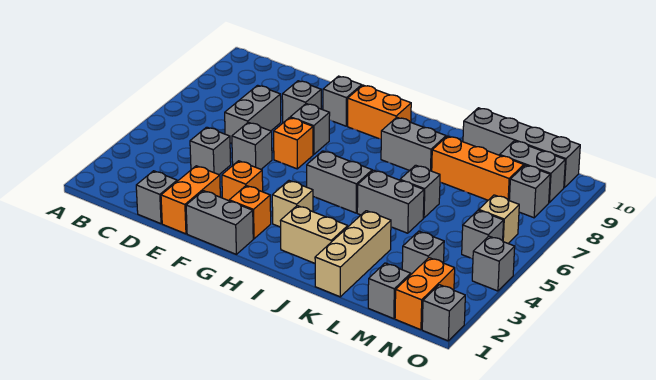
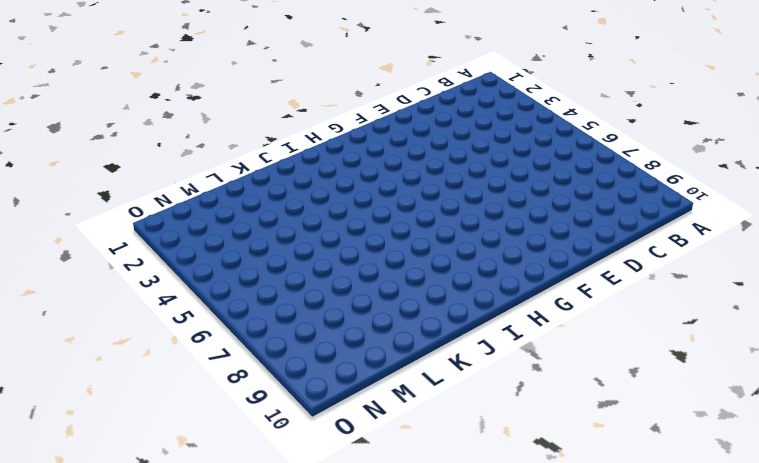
none -> grey 1x1 brick [136,171,177,224]
none -> grey 1x1 brick [190,127,231,175]
none -> grey 1x2 brick [225,85,281,144]
none -> orange 1x2 brick [161,166,220,234]

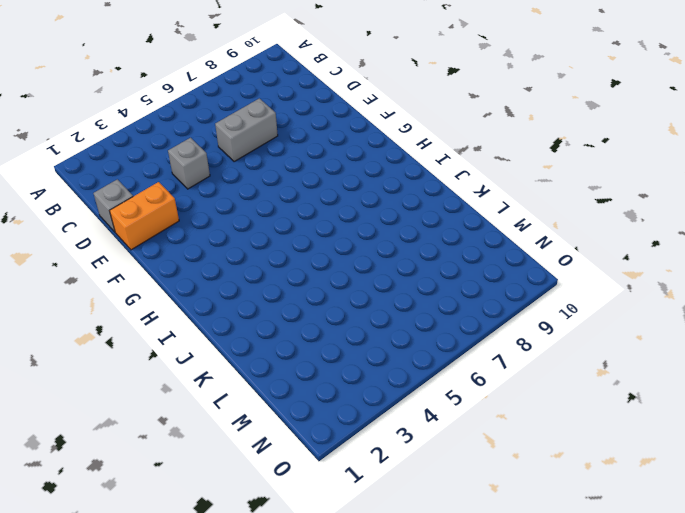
none -> grey 1x1 brick [232,122,272,169]
none -> grey 1x1 brick [282,81,321,123]
none -> grey 1x2 brick [186,191,253,254]
none -> orange 1x1 brick [222,161,263,201]

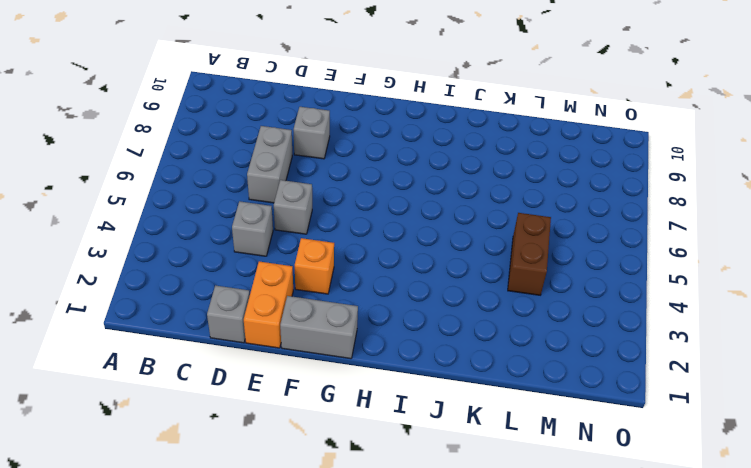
brown 1x2 brick [508,213,551,295] -> none
none -> orange 1x1 brick [274,118,313,169]
none -> grey 1x1 brick [290,104,330,154]
none -> grey 1x1 brick [323,76,362,126]
none -> orange 1x1 brick [229,186,271,239]

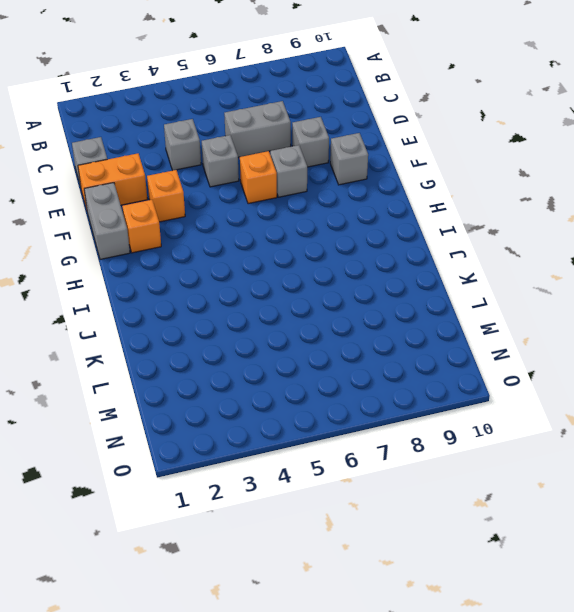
none -> orange 1x2 brick [348,85,411,139]
none -> tan 1x1 brick [272,181,313,227]
none -> grey 1x2 brick [307,151,372,213]
none -> tan 1x2 brick [280,206,348,263]

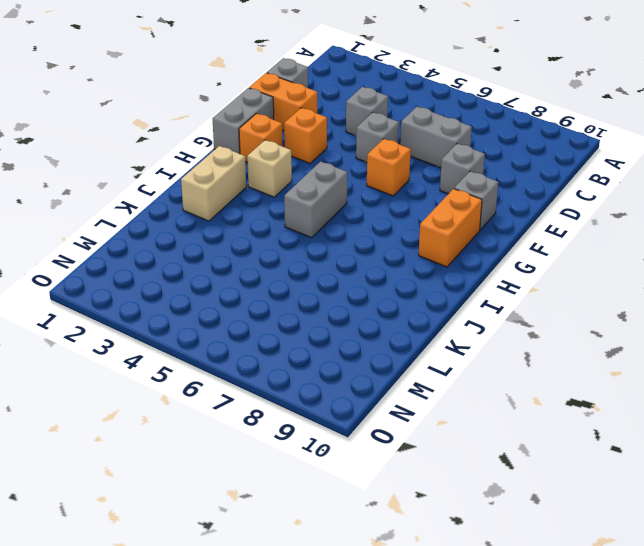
none -> grey 1x1 brick [290,104,330,154]
none -> grey 1x2 brick [381,117,446,171]
none -> grey 1x2 brick [357,170,424,233]
none -> tan 1x3 brick [315,211,391,297]

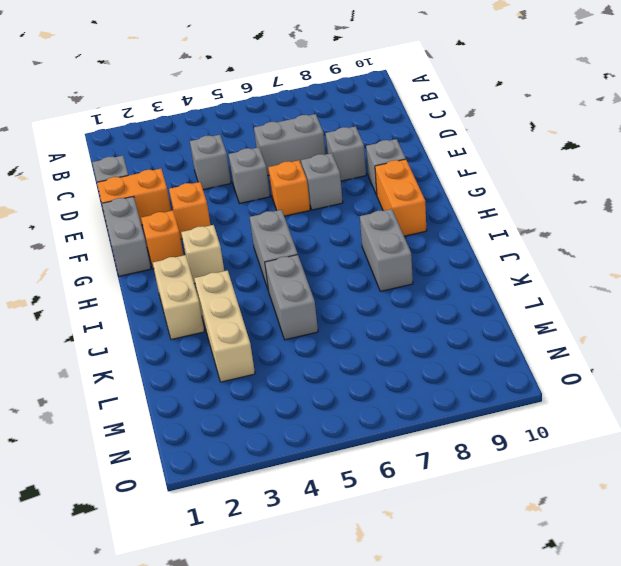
tan 1x3 brick [194,270,255,382] -> tan 1x3 brick turned to [315,211,391,297]
none -> grey 1x1 brick [400,165,440,218]
none -> orange 1x3 brick [432,136,524,200]
none -> grey 1x4 brick [463,108,580,187]
none -> grey 1x1 brick [368,263,411,319]

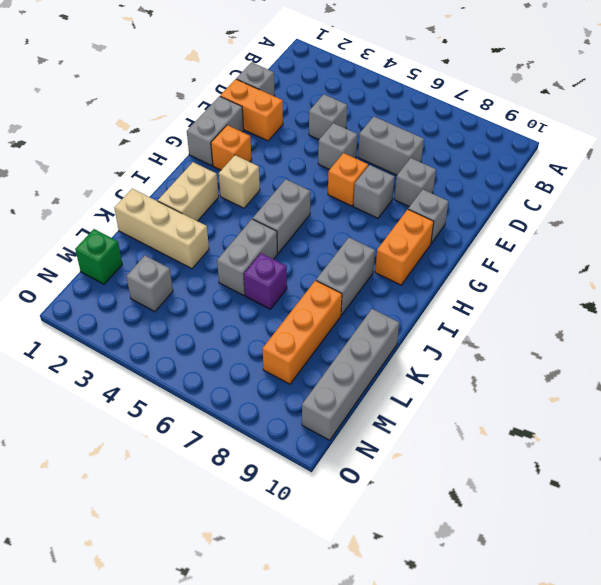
purple 1x1 brick [244,253,287,309] -> grey 1x1 brick [400,165,440,218]
green 1x1 brick [75,229,122,284] -> grey 1x1 brick [368,263,411,319]
none -> orange 1x1 brick [222,161,263,201]
none -> grey 1x2 brick [500,141,565,202]
none -> orange 1x2 brick [395,258,455,330]
none -> grey 1x1 brick [462,210,504,259]

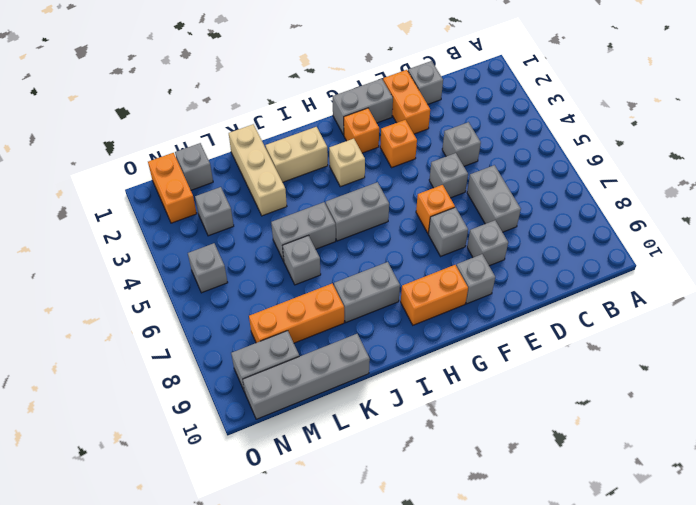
none -> tan 1x1 brick [479,195,519,243]
none -> grey 1x1 brick [509,165,550,218]
none -> grey 1x1 brick [422,285,465,341]
none -> grey 1x1 brick [472,236,515,291]

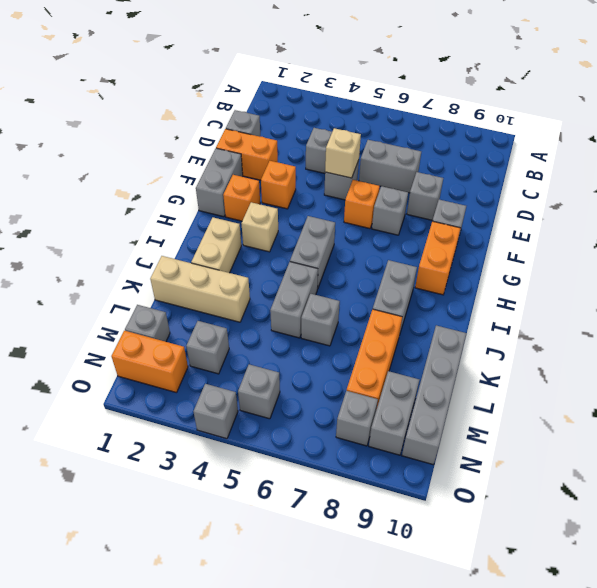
tan 1x1 brick [325,128,361,178] -> tan 1x1 brick moved to [479,195,519,243]
none -> grey 1x1 brick [422,285,465,341]

